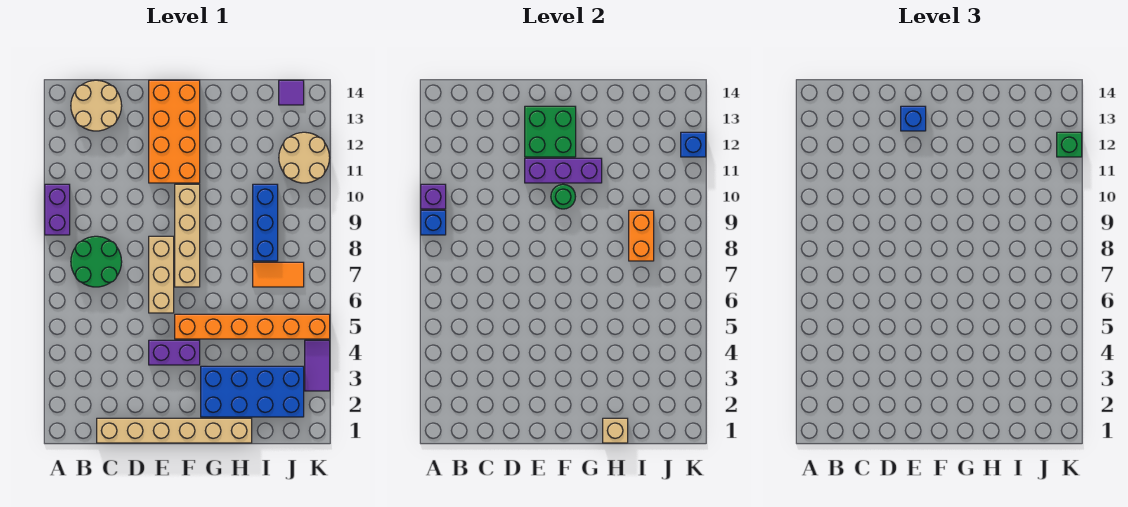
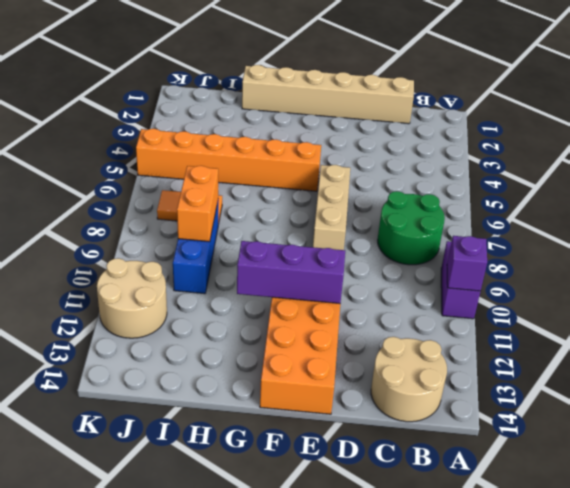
none -> purple 1x2 brick [149,340,200,365]
none -> tan 1x4 brick [175,184,200,287]
none -> blue 2x4 brick [201,366,304,417]

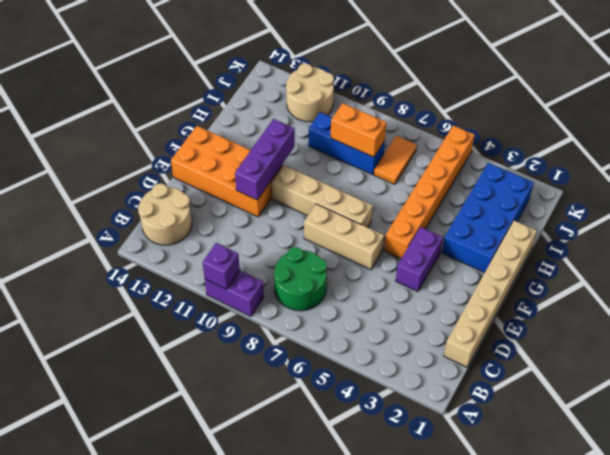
none -> purple 1x1 tile [279,80,304,105]
none -> purple 1x2 tile [305,340,330,391]
none -> blue 1x1 brick [421,210,446,235]

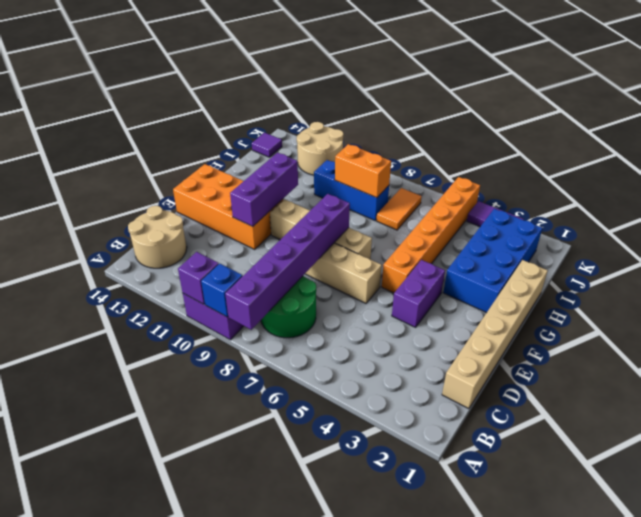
purple 1x6 brick [225,194,350,330] -> none
none -> green 2x2 brick [525,106,576,157]
none -> green 1x1 round brick [551,184,576,209]
none -> tan 1x1 brick [603,418,628,443]

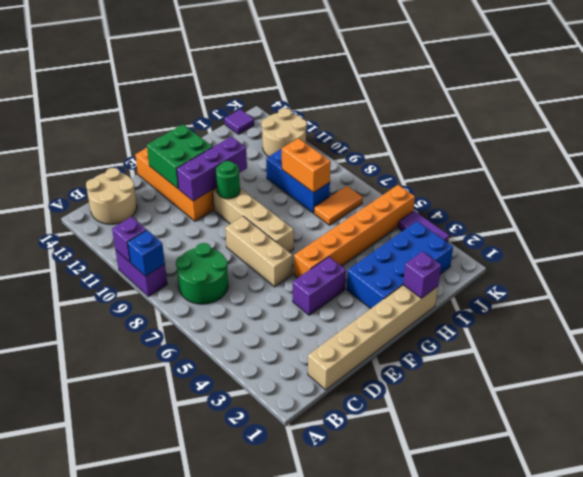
purple 1x1 brick [403,252,441,298] -> tan 1x1 brick [603,418,628,443]
none -> blue 1x1 brick [681,132,706,157]
none -> blue 1x1 brick [901,106,926,131]
none -> green 1x1 brick [1057,132,1082,157]

